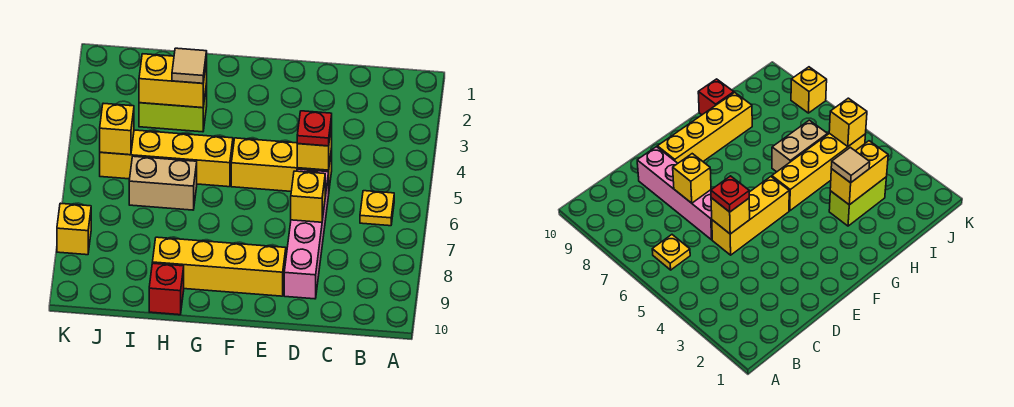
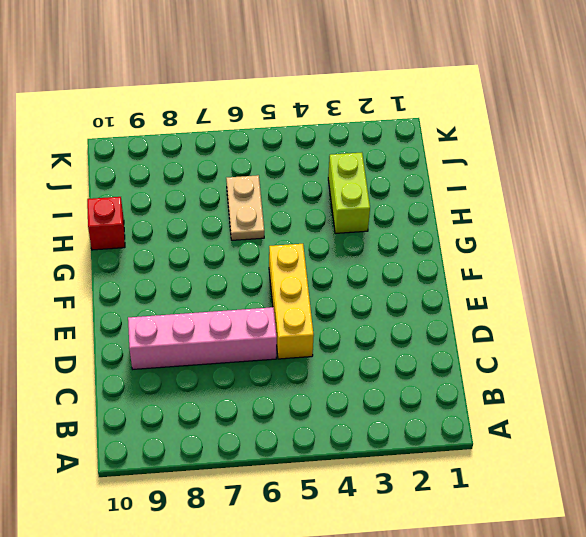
tan 1x2 plate [226,175,264,240] -> tan 1x2 brick [129,156,197,210]
none -> yellow 1x1 plate [360,191,394,226]
none -> yellow 1x4 brick [152,237,286,296]
none -> yellow 1x4 brick [100,130,233,187]

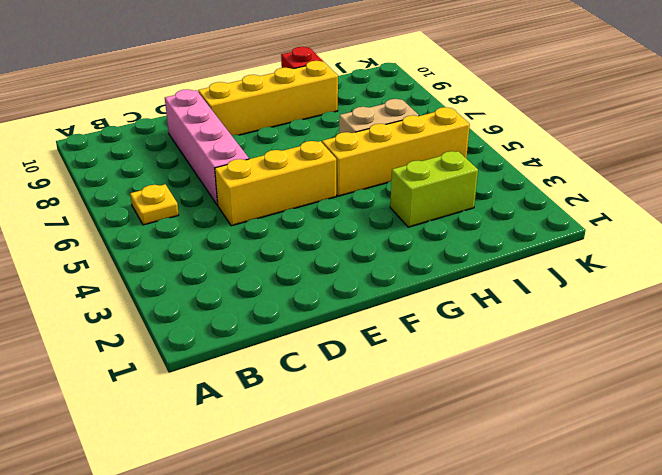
none -> yellow 1x1 brick [57,203,91,255]
none -> yellow 1x1 brick [297,124,332,170]
none -> yellow 1x1 brick [291,171,325,222]

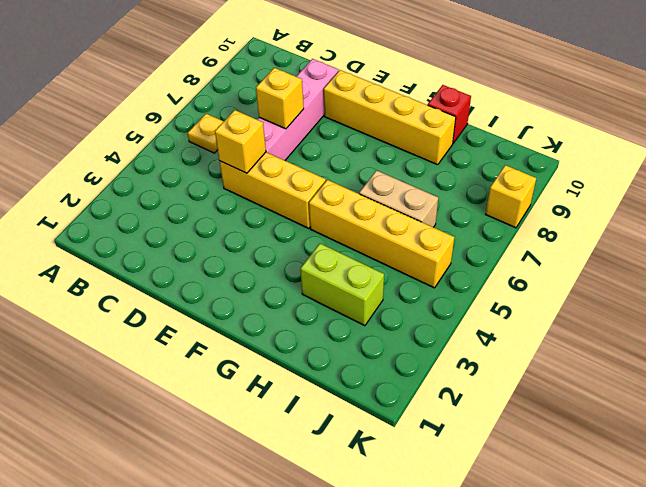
none -> yellow 1x2 brick [139,54,207,108]
none -> yellow 1x1 brick [100,103,134,155]
none -> red 1x1 plate [297,111,332,146]

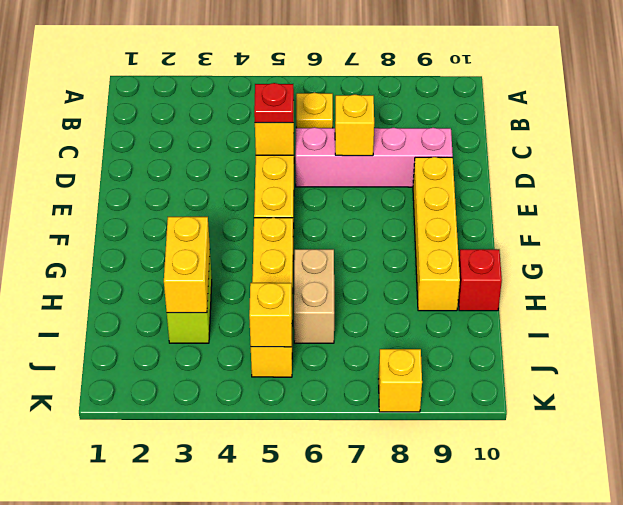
none -> tan 1x1 tile [172,48,207,83]

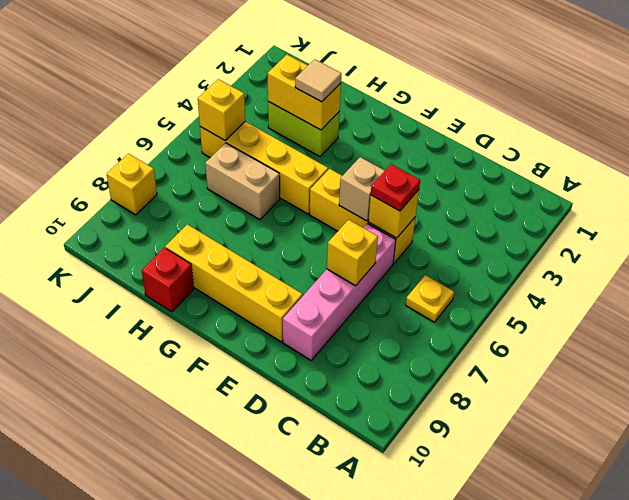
tan 1x1 brick [339,157,385,221] -> none

